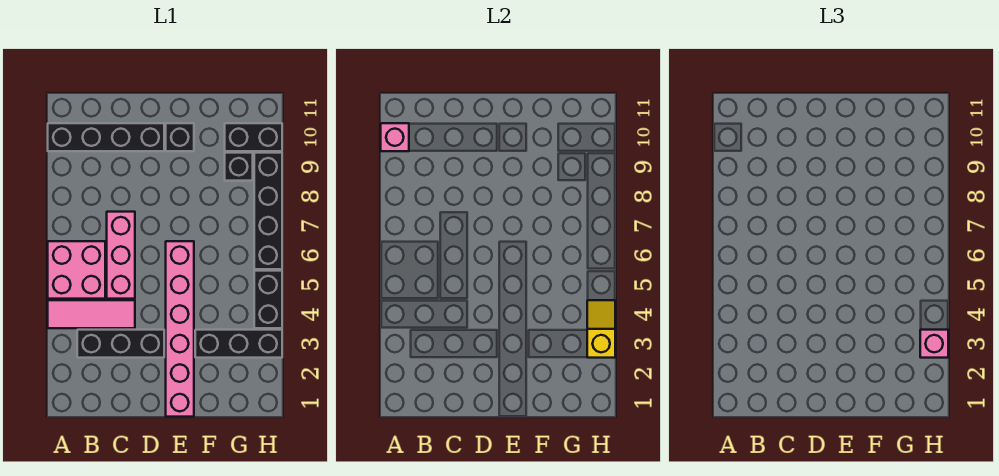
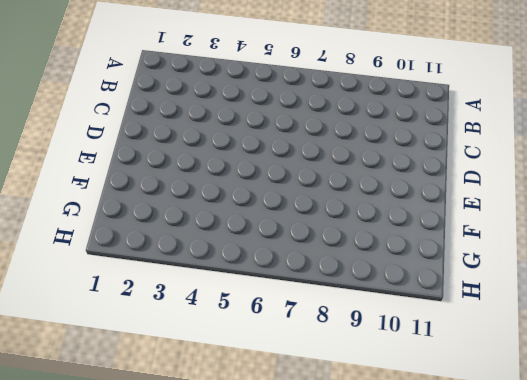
none -> pink 1x3 tile [48,300,135,328]
none -> pink 2x2 brick [48,241,105,299]
none -> black 1x4 brick [48,123,164,151]

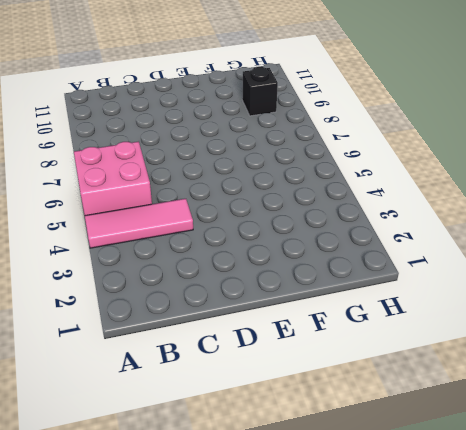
none -> black 1x4 brick [48,123,164,151]
none -> black 1x3 brick [77,330,164,358]
none -> pink 1x3 brick [107,212,135,299]

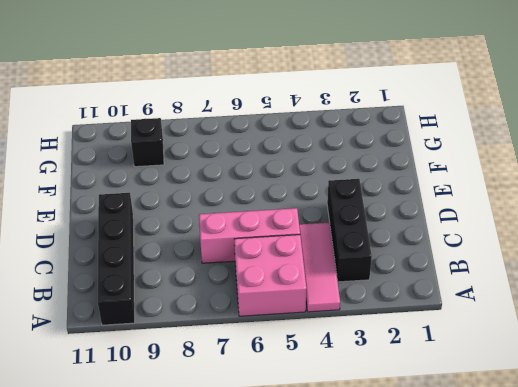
none -> pink 1x6 brick [166,241,194,417]
none -> black 1x1 brick [166,123,194,151]
none -> black 1x3 brick [195,330,282,358]

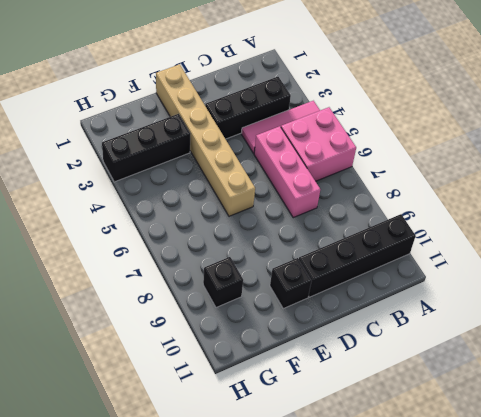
tan 1x6 brick [156,64,255,216] -> pink 1x6 brick [166,241,194,417]
none -> black 1x2 brick [225,123,282,151]
none -> black 1x2 brick [254,271,282,328]
none -> black 1x4 brick [254,153,282,269]

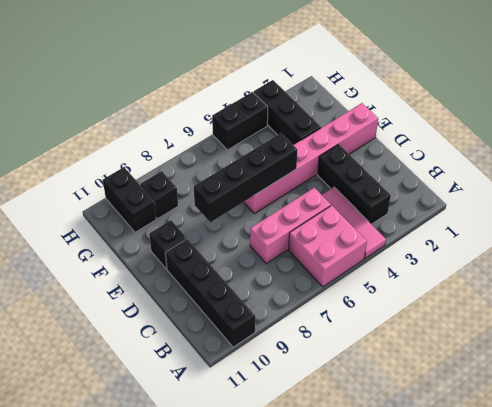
black 1x4 brick [194,133,297,222] -> black 1x4 brick moved to [254,153,282,269]
none -> pink 1x1 brick [381,123,409,151]
none -> yellow 1x2 slope [587,300,615,358]
none -> pink 1x1 brick [920,330,948,358]

